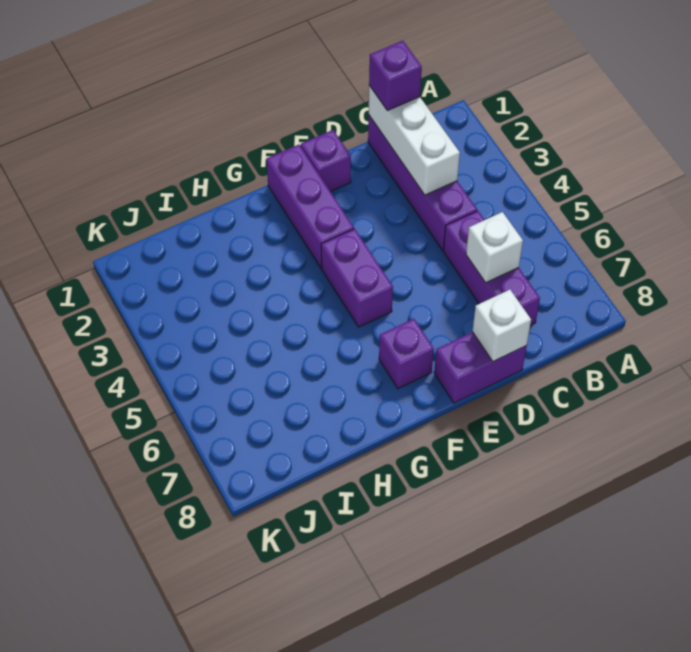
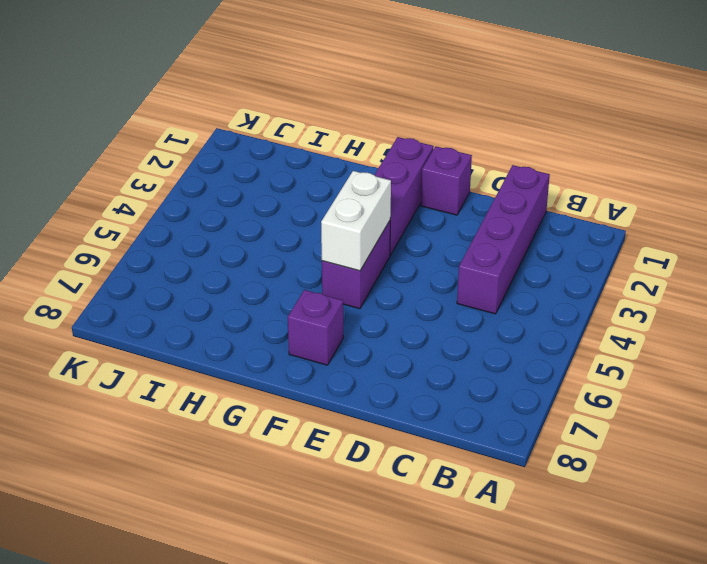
white 1x2 brick [321,171,391,271] -> none
none -> purple 1x3 brick [443,211,540,325]
none -> purple 1x2 brick [434,332,527,403]

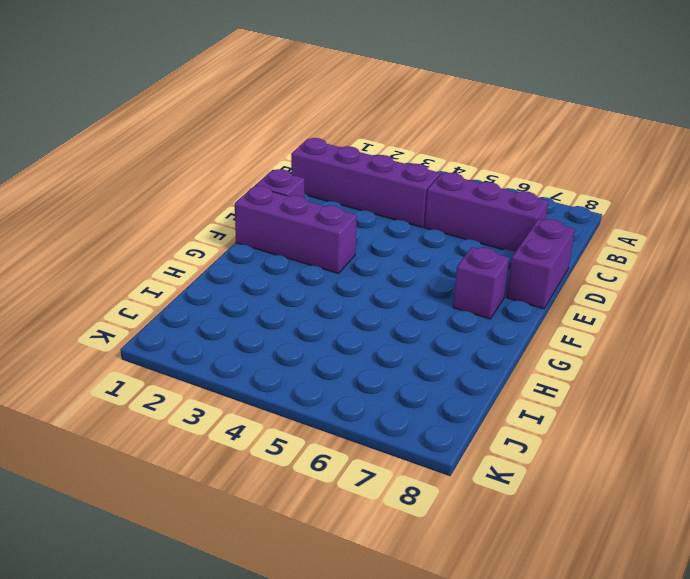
none -> purple 1x2 brick [321,229,393,327]
none -> white 1x3 brick [369,85,460,195]

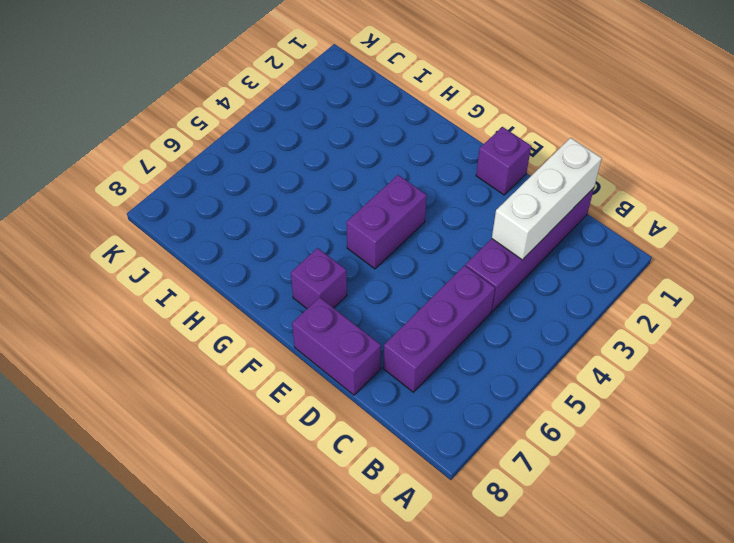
none -> purple 1x3 brick [266,145,354,268]
none -> white 1x1 brick [466,212,523,282]

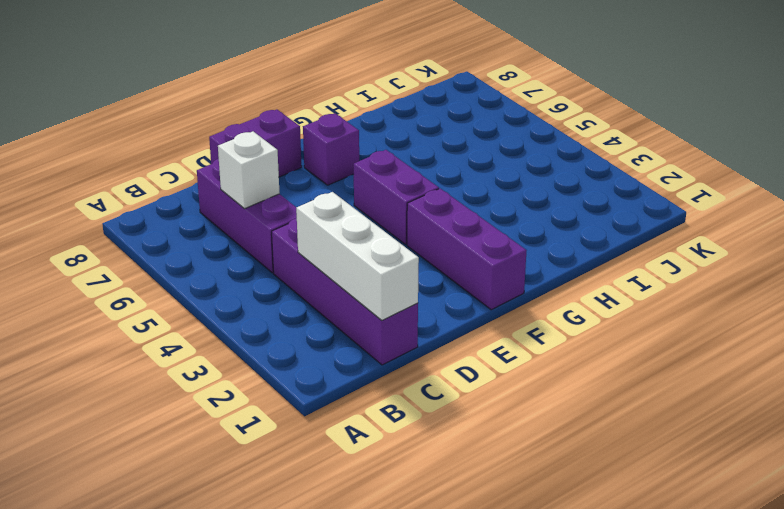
none -> purple 1x1 brick [301,130,351,192]
none -> white 1x1 brick [472,290,531,361]

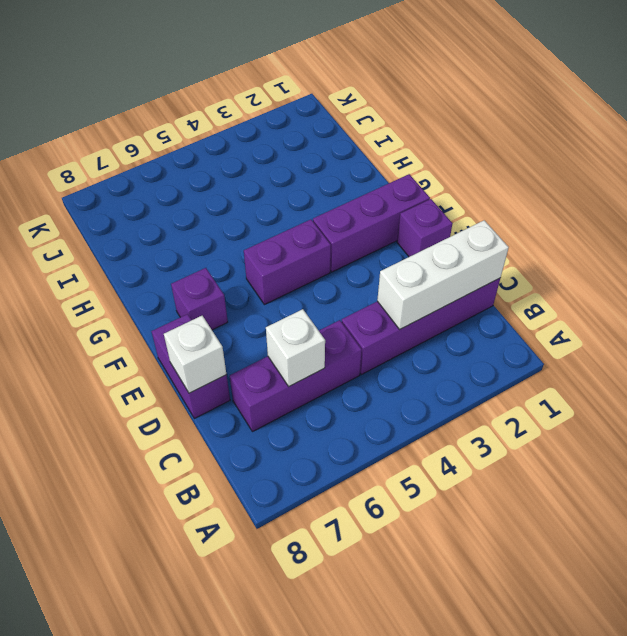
none -> purple 1x1 brick [369,41,422,111]

